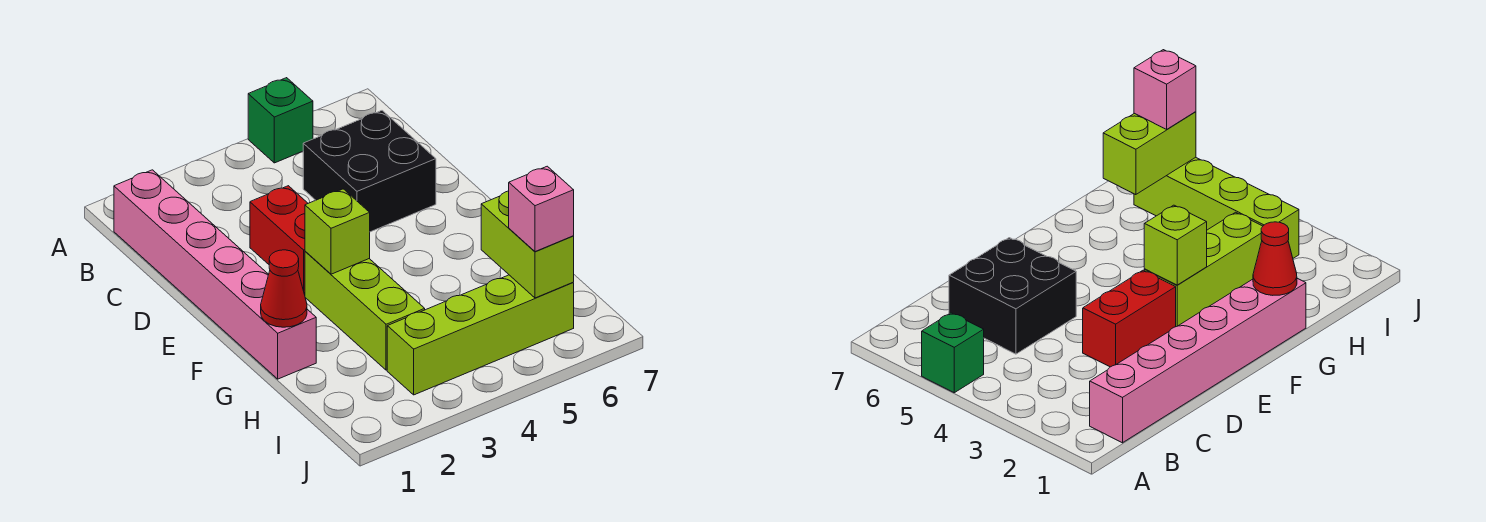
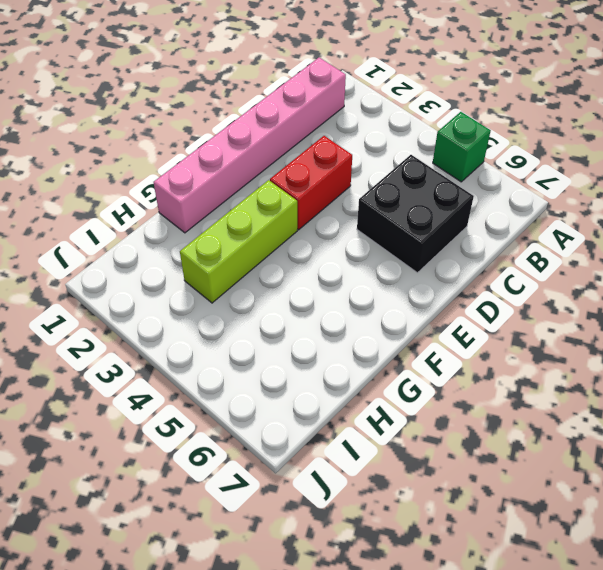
none -> lime 1x4 brick [387,275,574,395]
none -> lime 1x1 brick [305,189,370,274]

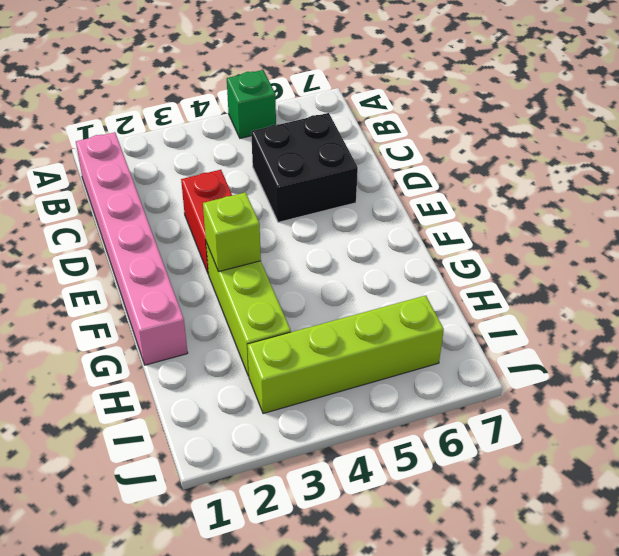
none -> red 1x1 cone [261,250,307,327]
none -> lime 1x2 brick [481,191,574,298]

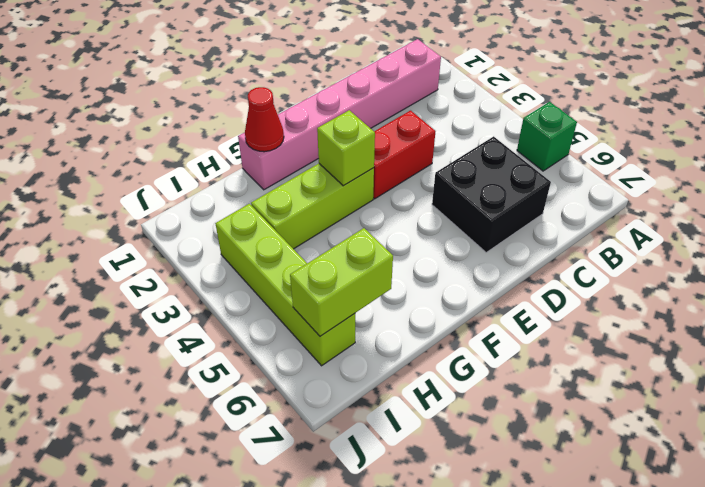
none -> pink 1x1 brick [509,166,574,252]

